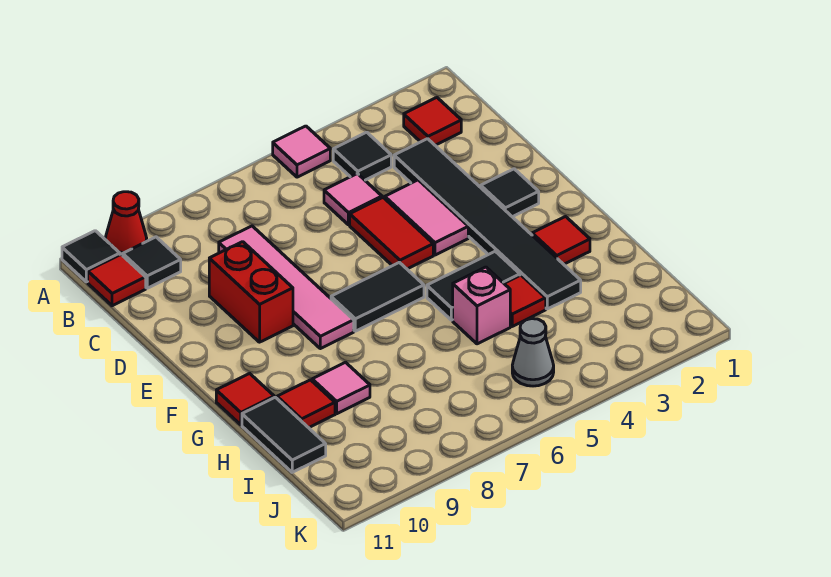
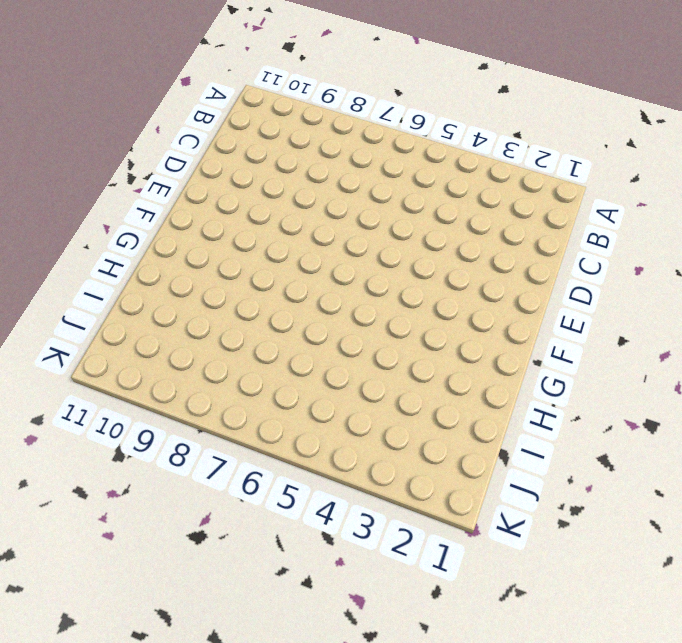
none -> pink 1x1 tile [273,126,330,177]
none -> red 1x1 cone [105,192,147,256]
none -> black 1x1 tile [62,231,120,282]

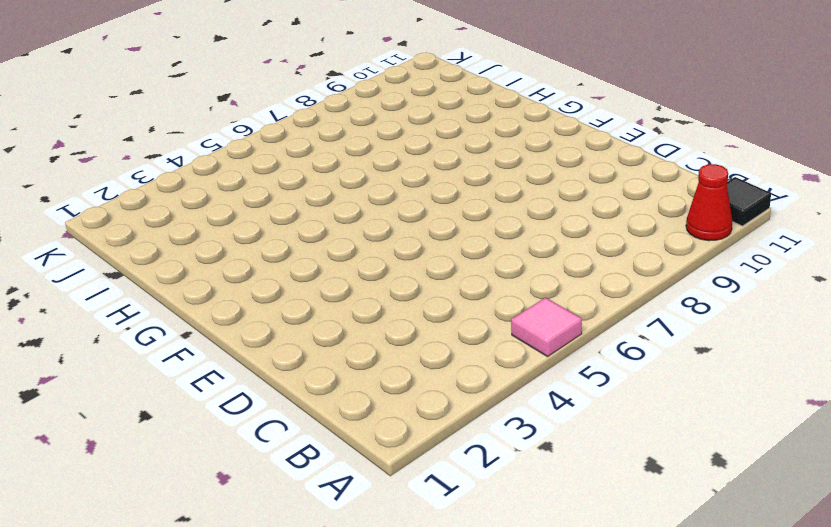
none -> red 1x1 tile [404,98,461,145]
none -> black 1x1 tile [333,132,391,180]
none -> black 1x1 tile [123,237,181,288]

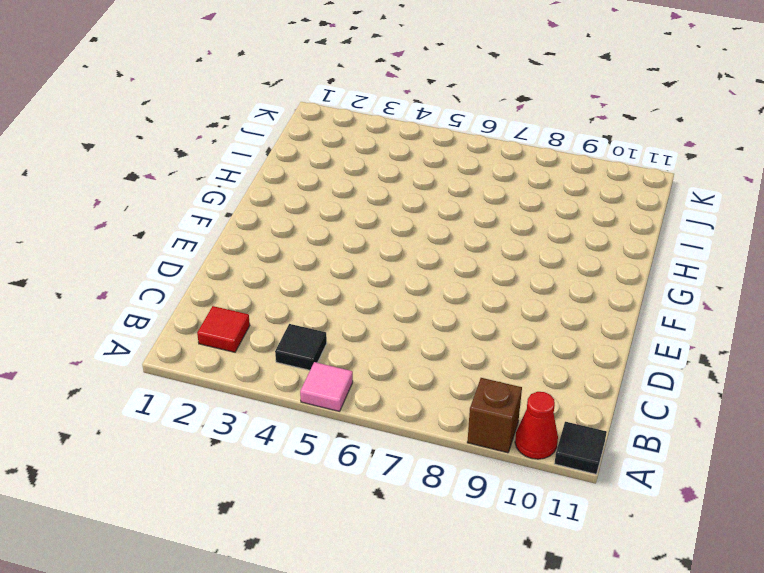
brown 1x1 brick [467,378,522,453] -> none
none -> black 1x1 tile [123,237,181,288]
none -> red 1x1 tile [88,255,146,306]
none -> black 1x6 tile [394,139,581,309]

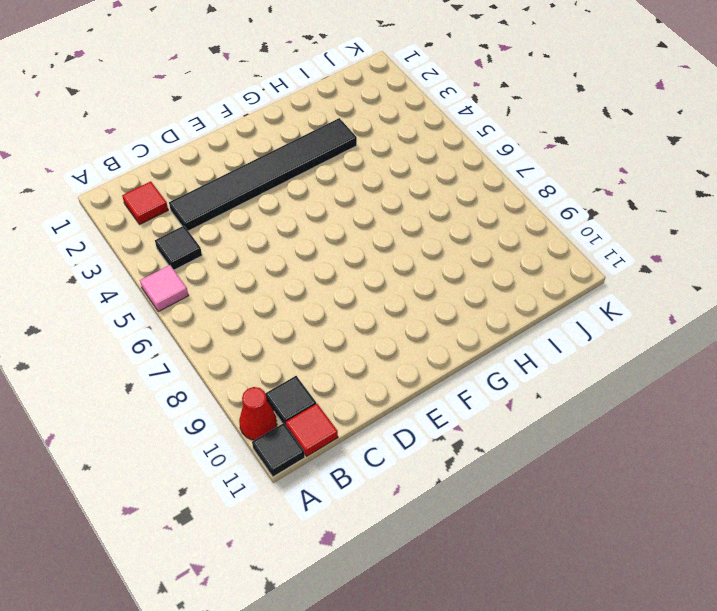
none -> pink 1x1 tile [324,174,382,225]
none -> pink 1x4 tile [219,226,354,349]
none -> pink 1x2 tile [385,180,468,255]

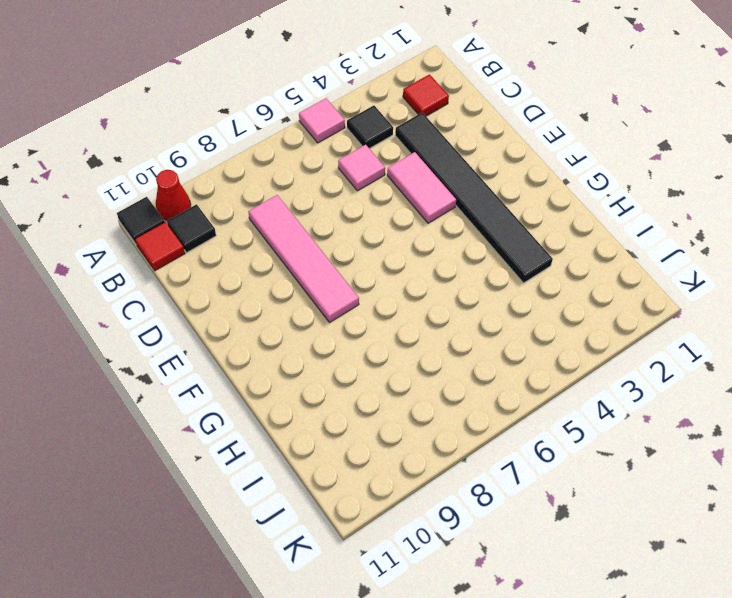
none -> red 1x2 tile [350,198,433,269]
none -> red 1x2 brick [209,242,293,342]
none -> black 1x1 tile [481,169,539,217]

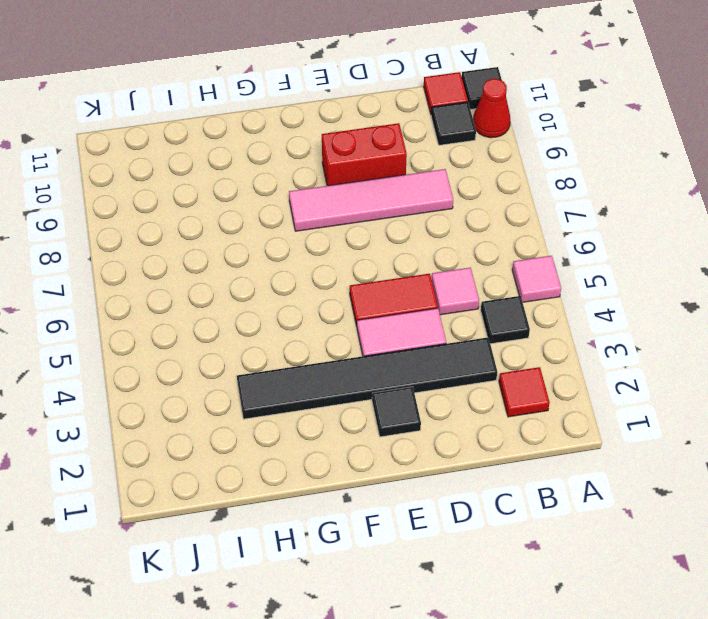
none -> black 1x2 tile [331,262,424,331]
none -> red 1x1 tile [532,217,590,264]
none -> black 1x2 tile [427,251,520,320]

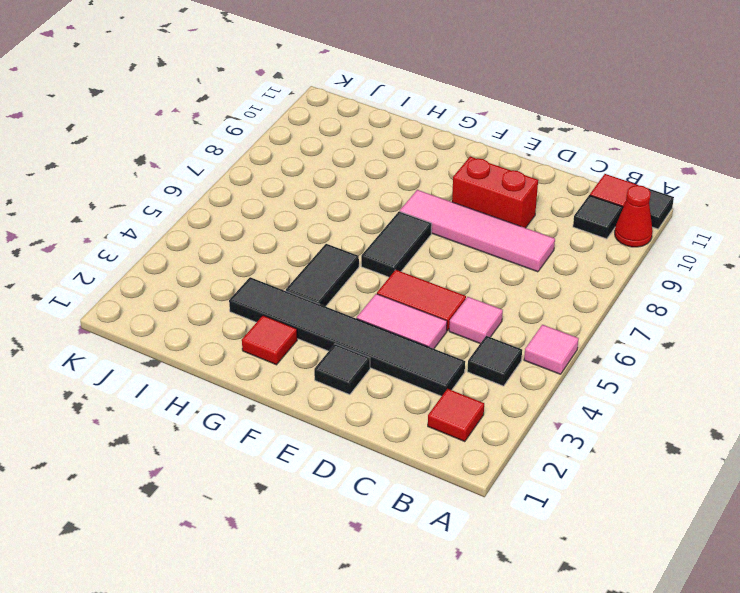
none -> red 1x1 tile [216,373,274,425]
none -> red 1x1 tile [504,275,546,326]
none -> pink 1x1 brick [453,267,510,344]

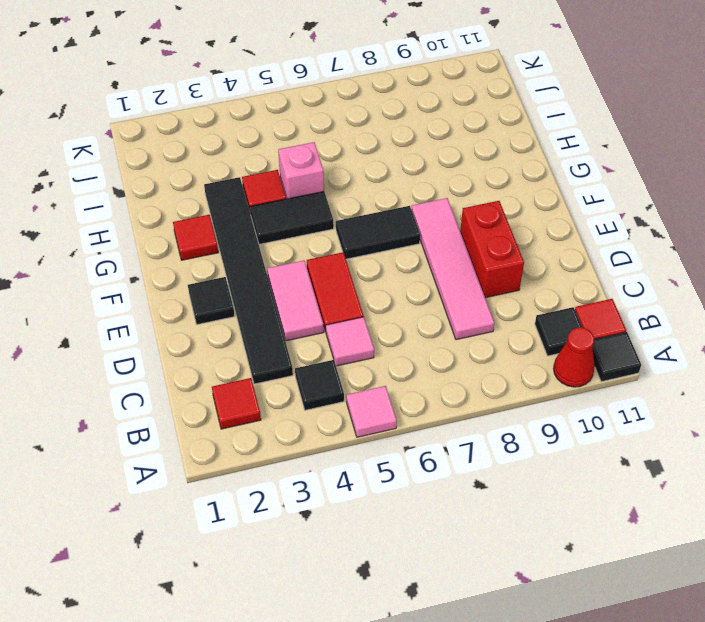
none -> red 1x1 tile [216,373,274,425]
none -> pink 1x1 tile [312,362,370,414]
none -> red 1x1 tile [277,380,335,428]

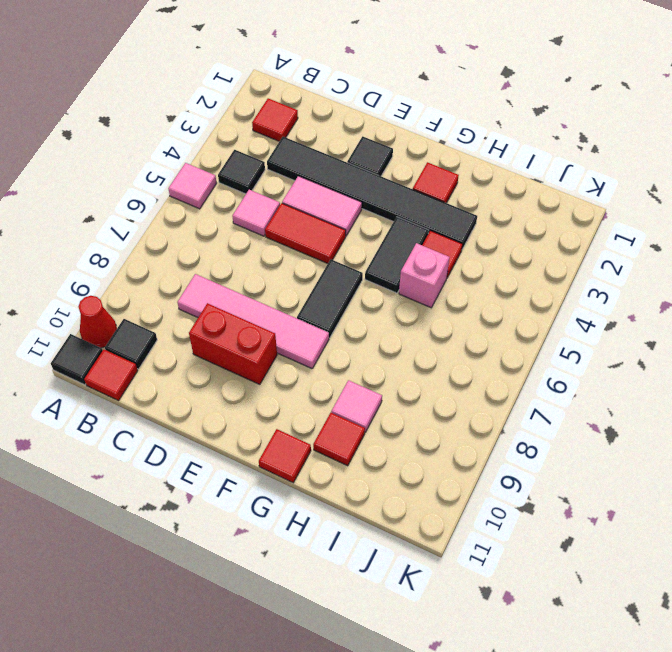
none -> black 1x2 tile [242,397,326,472]
none -> grey 1x1 cone [512,319,554,386]

